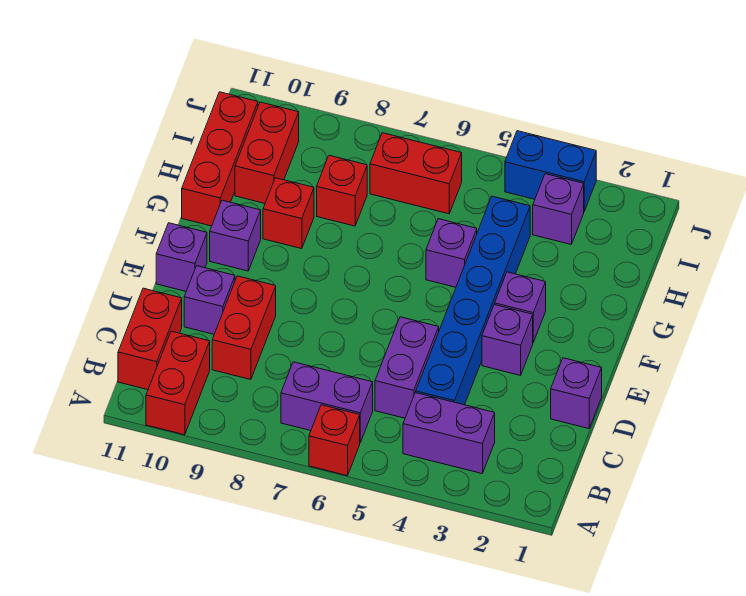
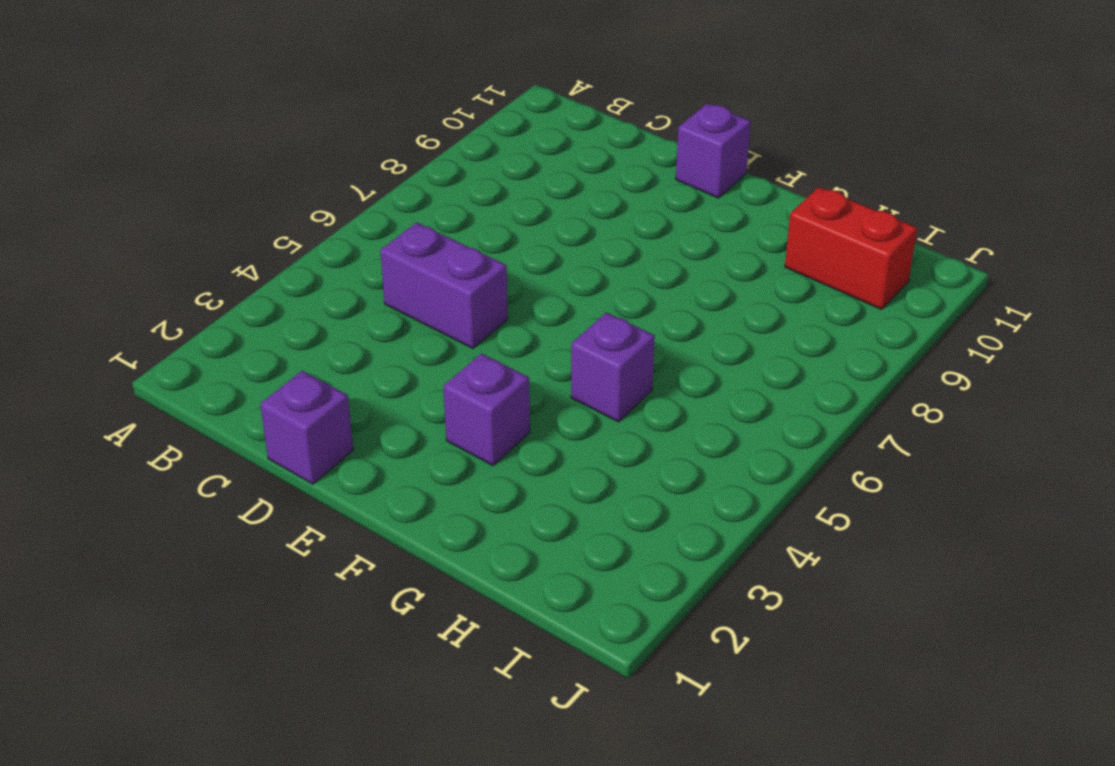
none -> red 1x1 brick [309,405,360,476]
none -> red 1x2 brick [146,331,210,435]
none -> purple 1x2 brick [403,393,495,474]

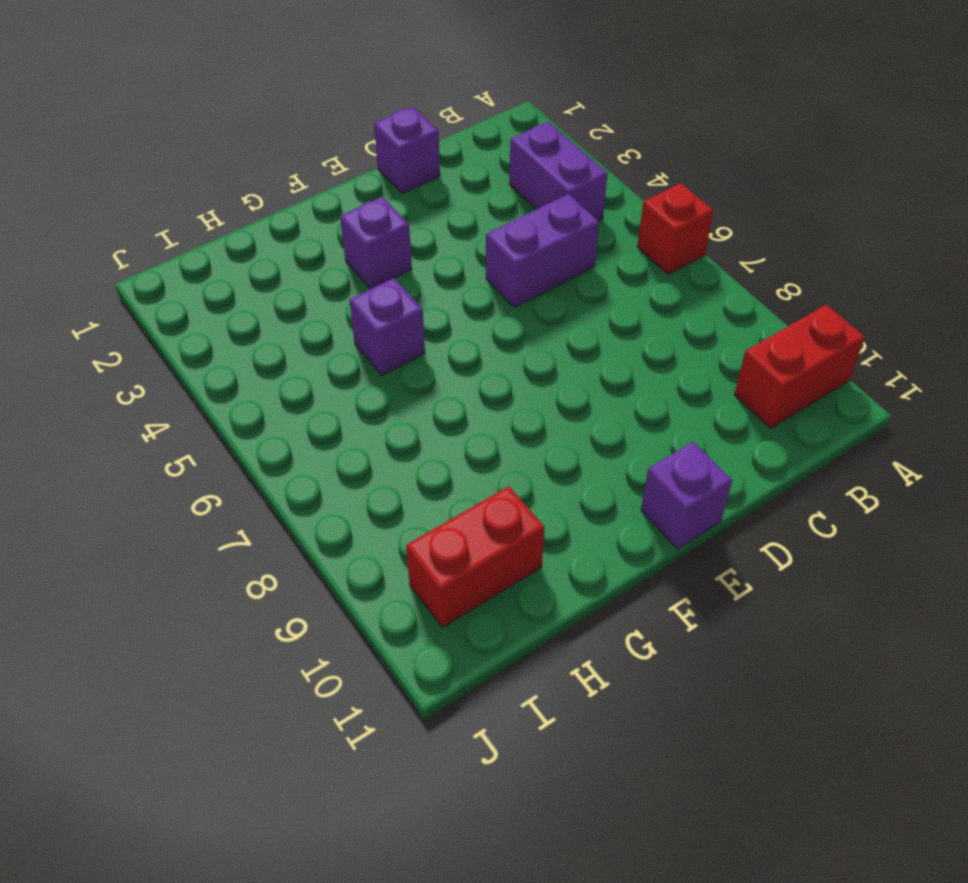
none -> purple 1x2 brick [281,362,373,442]
none -> red 1x2 brick [118,288,182,390]
none -> blue 1x6 brick [416,196,530,405]

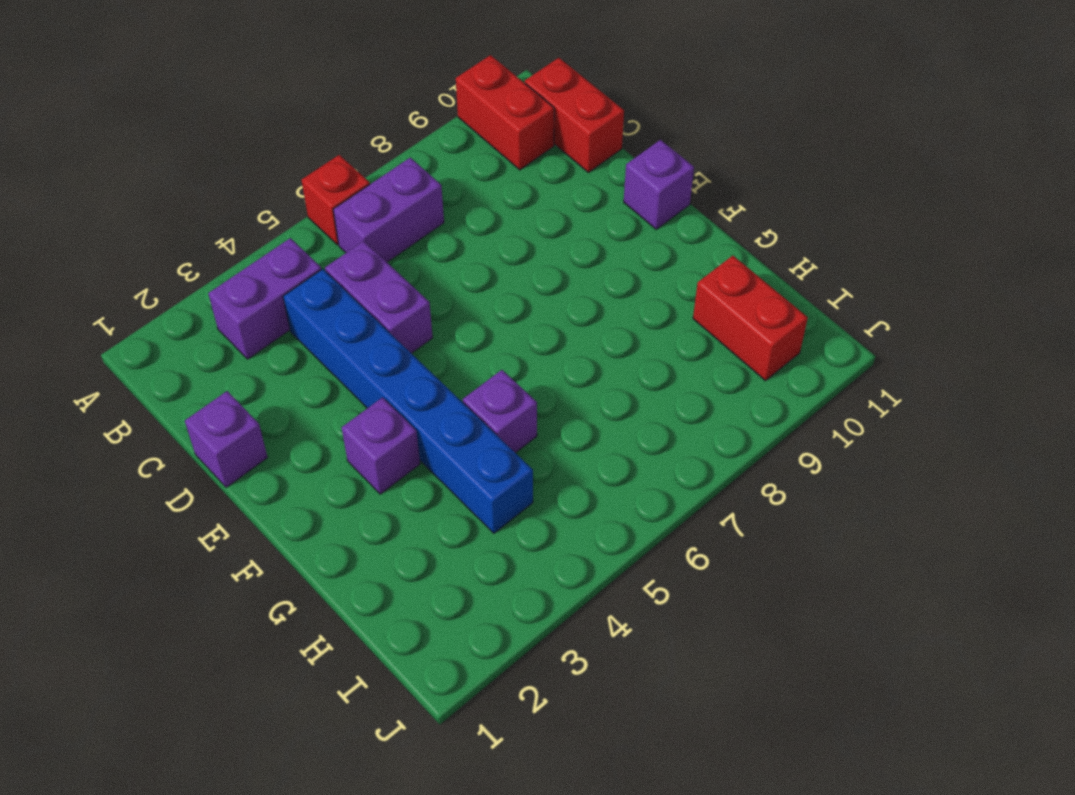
none -> red 1x2 brick [212,276,276,380]
none -> purple 1x1 brick [184,266,235,334]
none -> purple 1x1 brick [482,305,533,375]

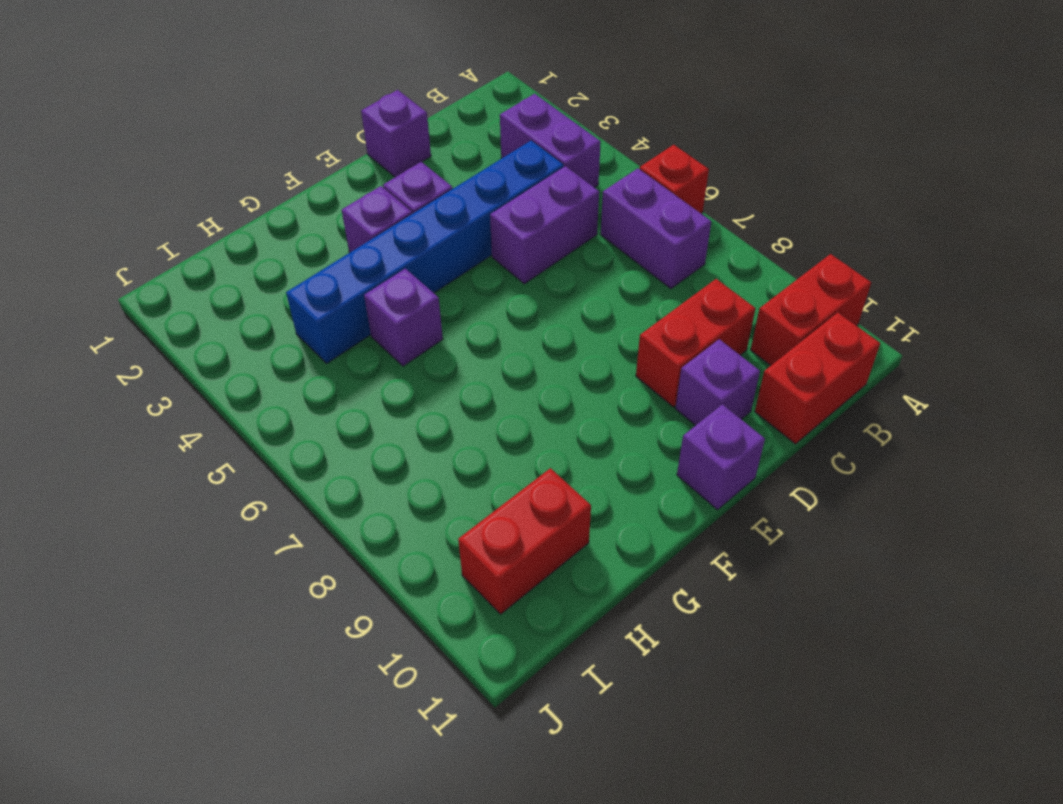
none -> purple 1x1 brick [210,200,261,271]
none -> red 1x1 brick [263,178,314,249]
none -> red 1x3 brick [182,92,258,226]

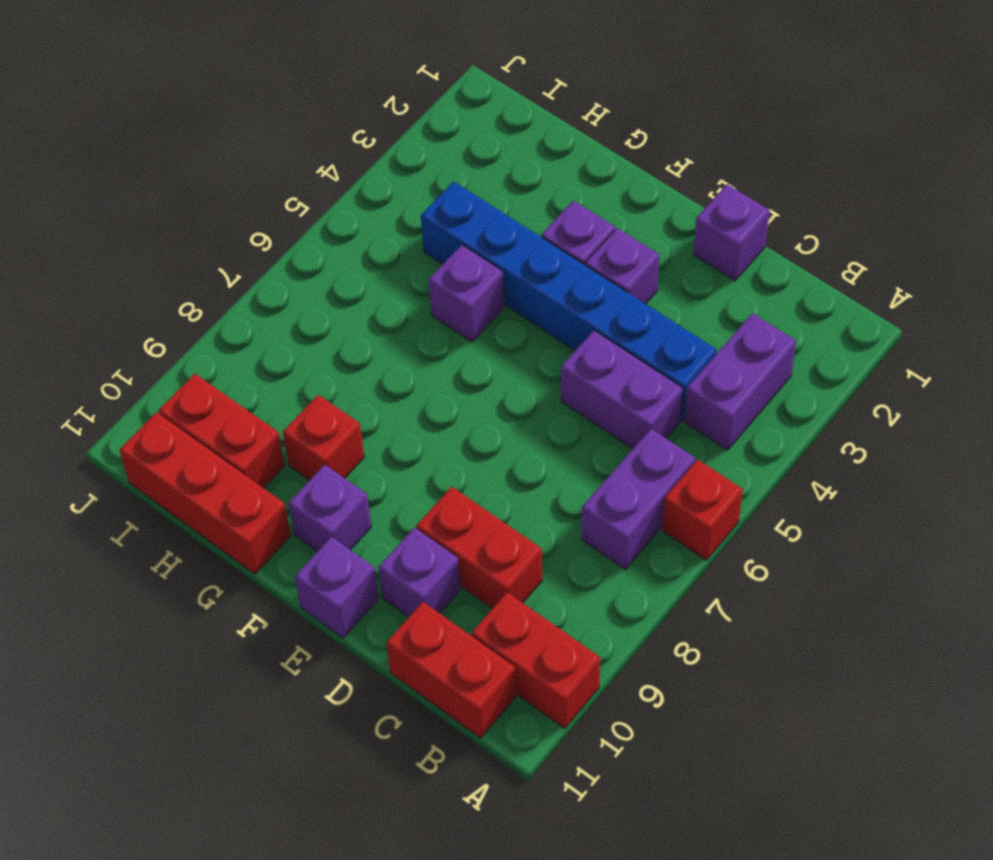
none -> red 1x1 brick [317,155,367,226]
none -> purple 1x1 brick [533,174,584,244]
none -> red 1x2 brick [370,133,462,214]

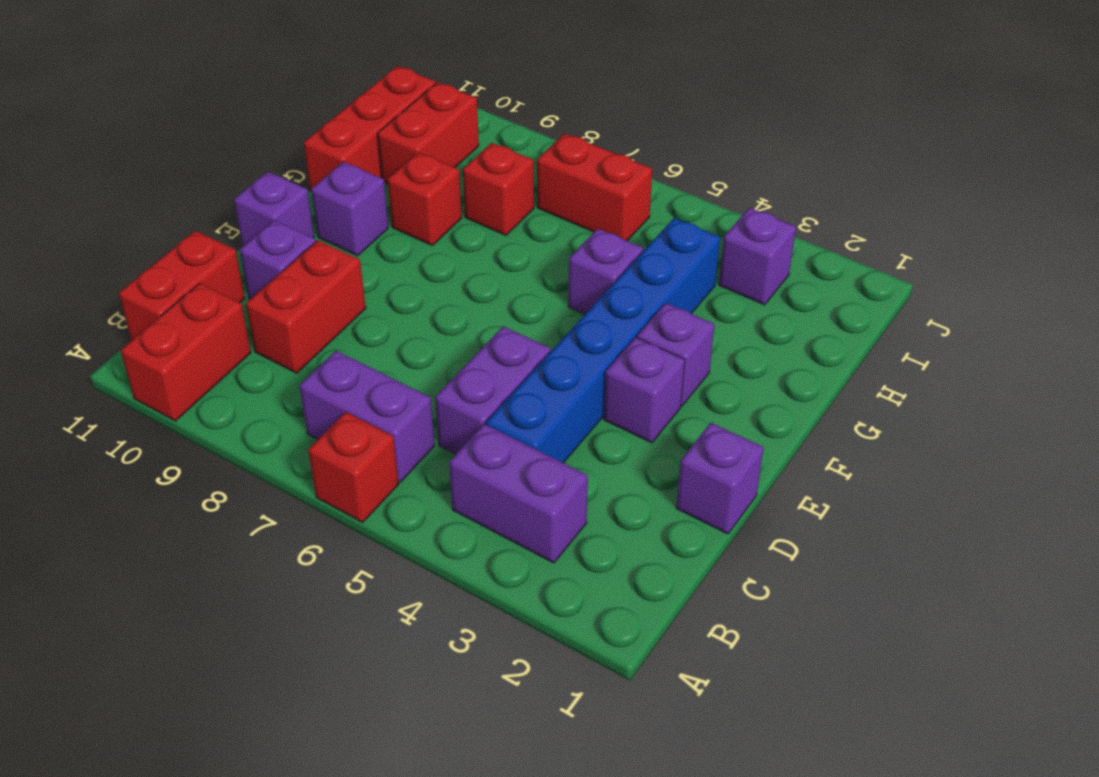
none -> blue 1x2 brick [505,131,596,211]

